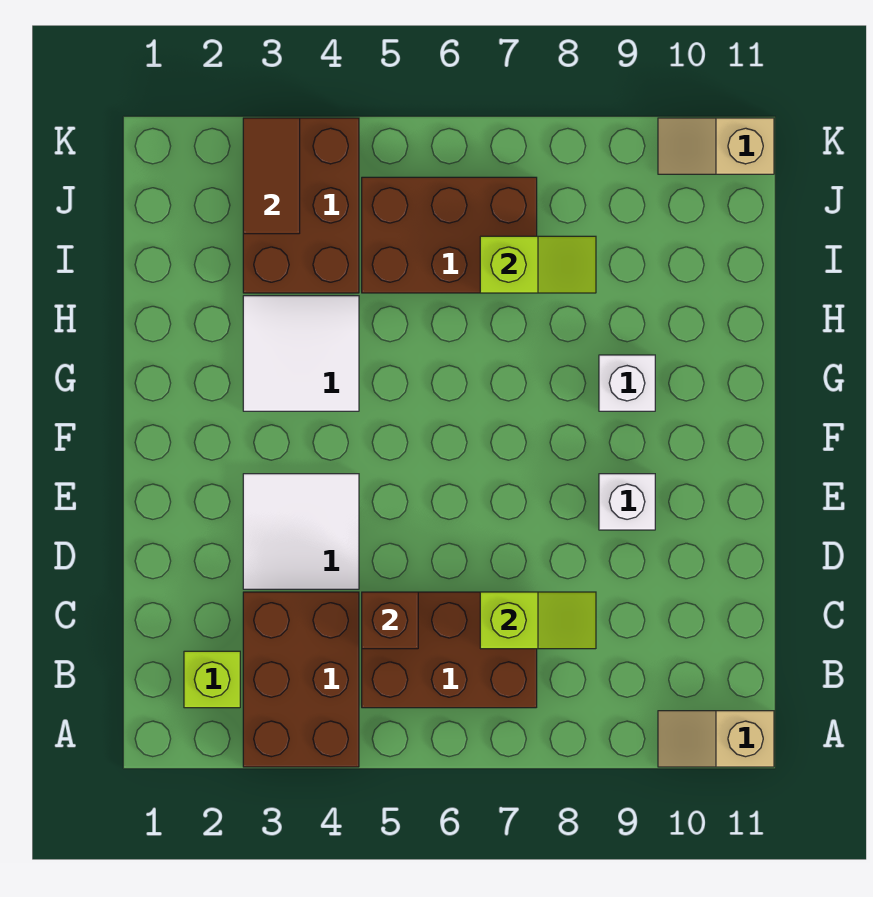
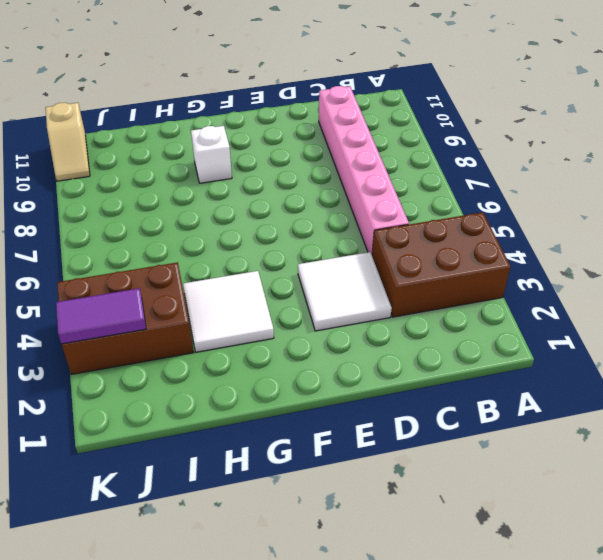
pink 1x6 brick [319,86,409,255] -> brown 2x3 brick [362,592,537,708]
purple 1x2 tile [56,288,146,344] -> brown 1x2 tile [243,118,300,234]
none -> tan 1x2 slope [658,711,774,767]
none -> lime 1x1 brick [184,651,240,708]
none -> white 1x1 brick [599,474,655,530]

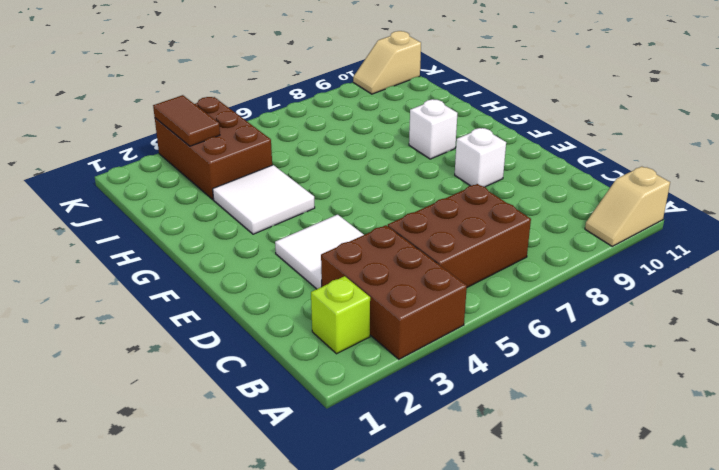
none -> brown 2x3 brick [362,177,537,293]
none -> brown 1x1 brick [362,592,418,649]
none -> lime 1x2 slope [480,592,596,649]

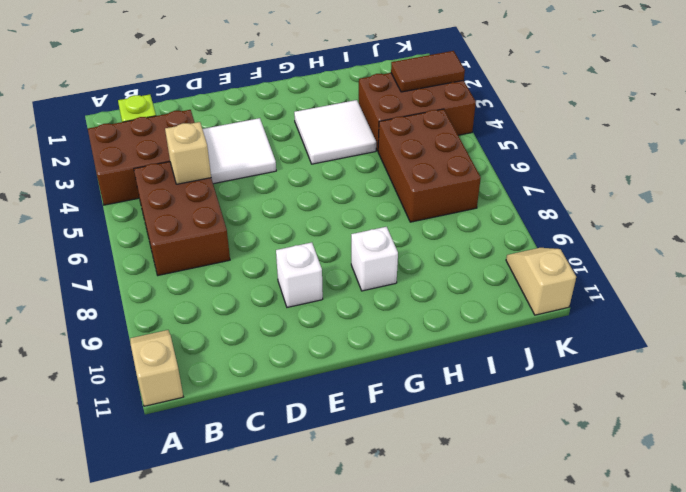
tan 1x1 brick [165,122,211,184] -> brown 1x1 brick [362,592,418,649]
none -> lime 1x2 slope [480,592,596,649]
none -> lime 1x2 slope [480,236,596,293]

